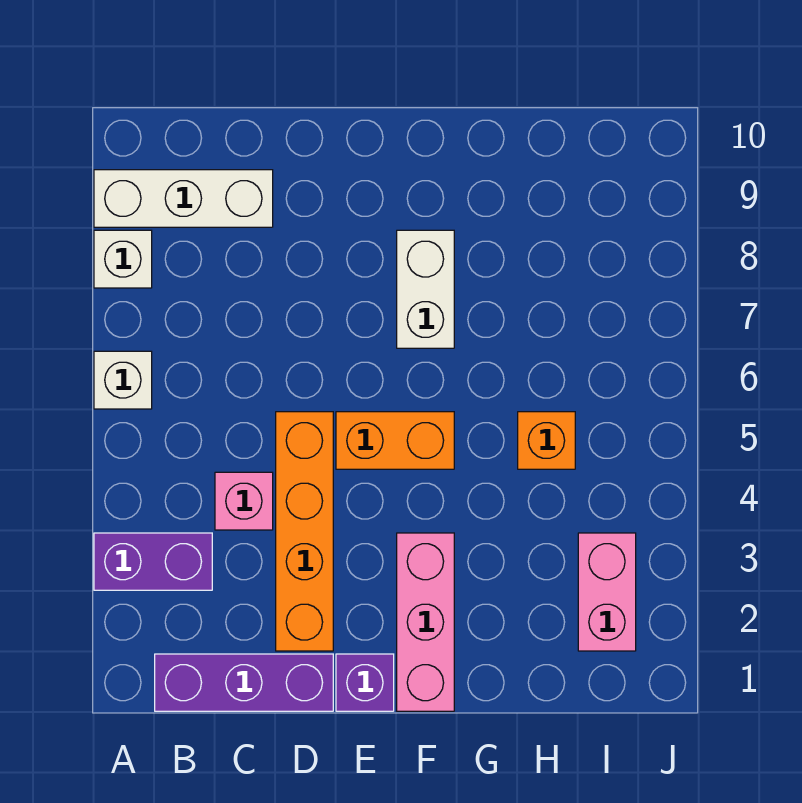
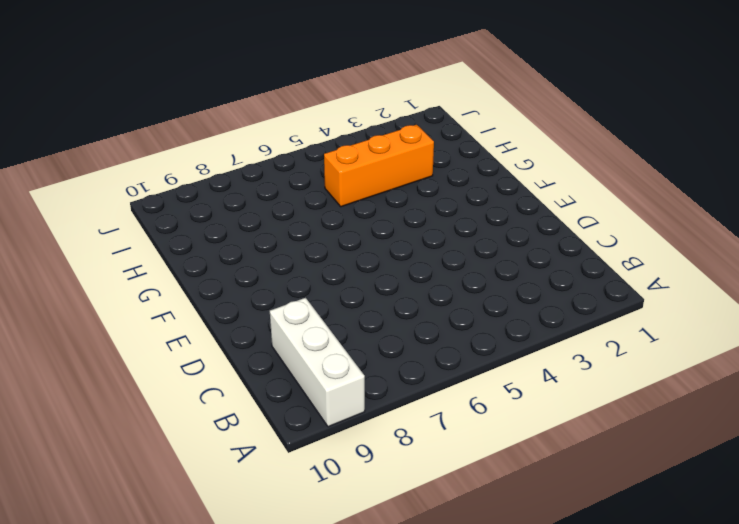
orange 1x3 brick [324,125,434,207] -> orange 1x1 brick [518,412,575,469]
none -> purple 1x2 brick [94,533,212,590]
none -> white 1x1 brick [94,351,152,409]
none -> white 1x1 brick [94,230,152,288]

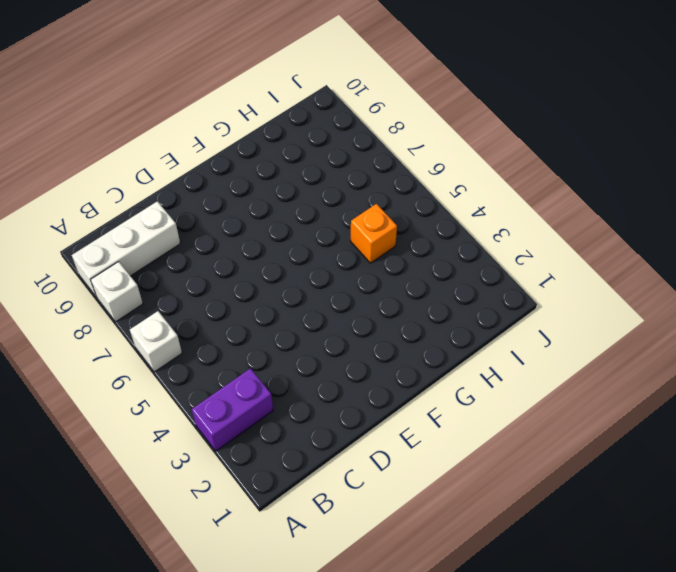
none -> purple 1x3 brick [155,654,333,711]
none -> pink 1x1 brick [215,472,273,530]
none -> orange 1x4 brick [276,412,333,651]

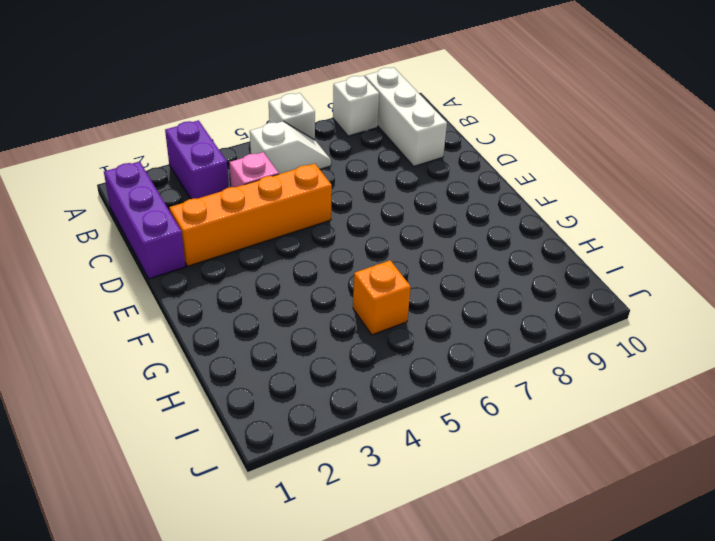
white 1x2 slope [250,121,331,174] -> none
none -> purple 1x1 brick [336,654,394,711]
none -> orange 1x2 brick [336,412,454,469]
none -> pink 1x3 brick [397,533,454,711]

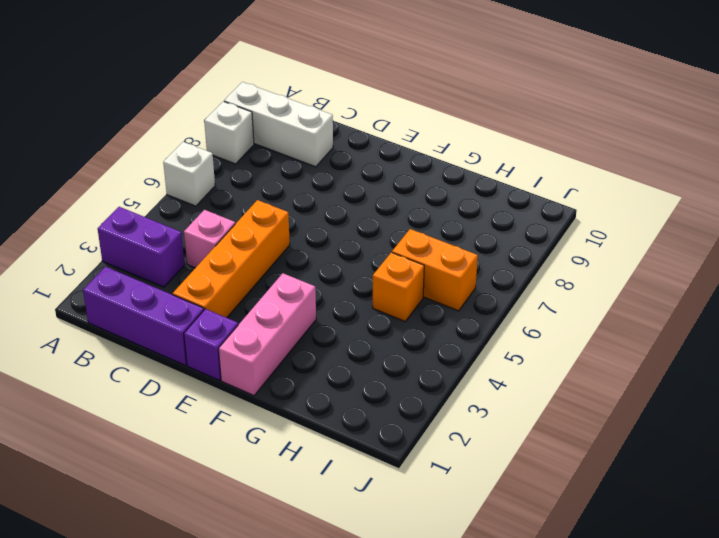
orange 1x2 brick [392,229,478,311] -> orange 1x2 brick moved to [336,412,454,469]
none -> white 1x2 brick [397,230,454,348]
none -> pink 1x2 brick [578,533,636,651]

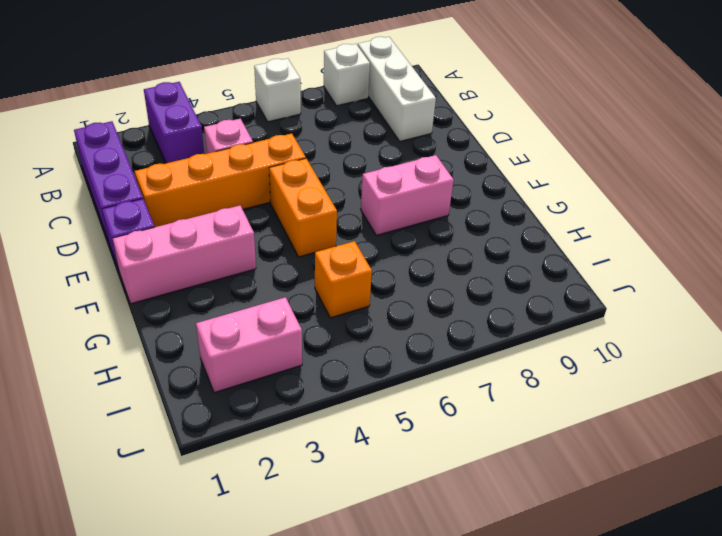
pink 1x2 brick [361,155,454,235] -> white 1x2 brick [397,230,454,348]

